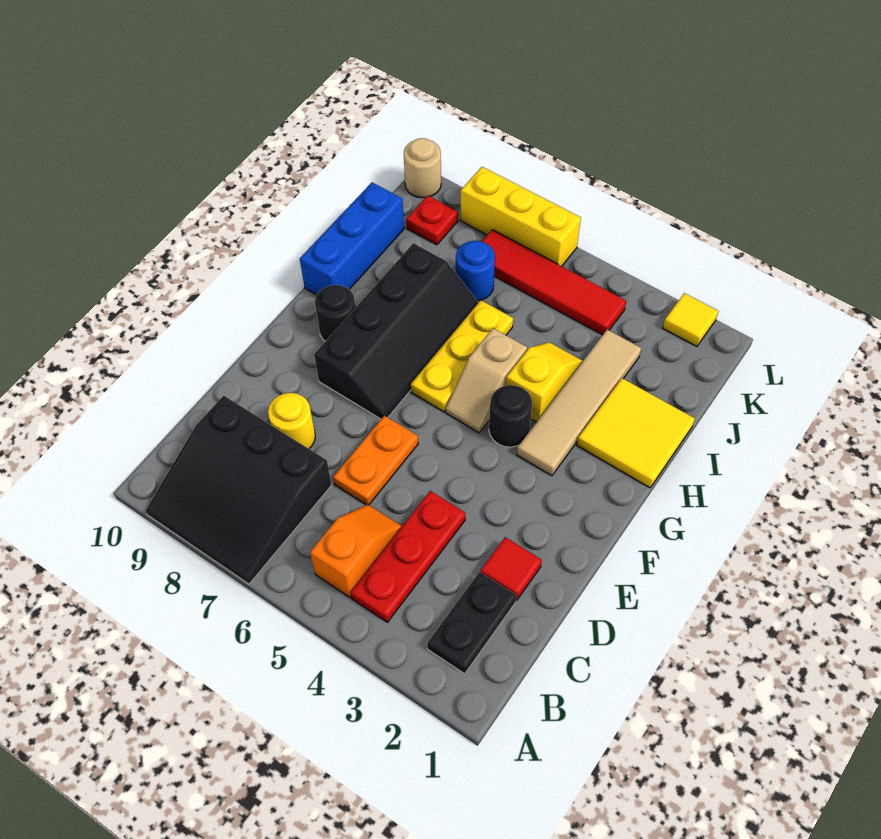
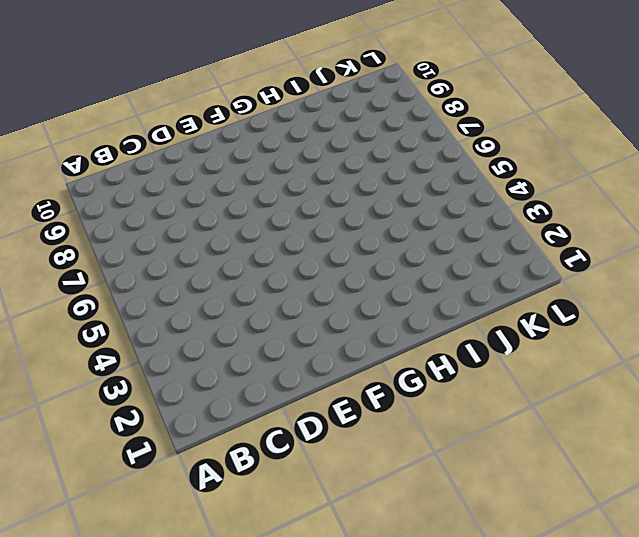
none -> black 3x3 slope [146,396,331,584]
none -> black 1x2 plate [427,572,516,674]
none -> red 1x3 plate [351,491,465,622]

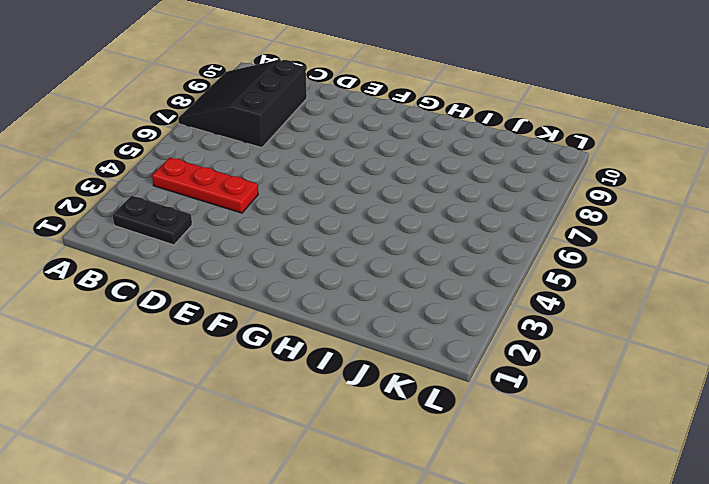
none -> orange 1x2 slope [310,505,402,597]
none -> red 1x1 tile [481,537,542,600]
none -> orange 1x2 plate [333,416,418,505]

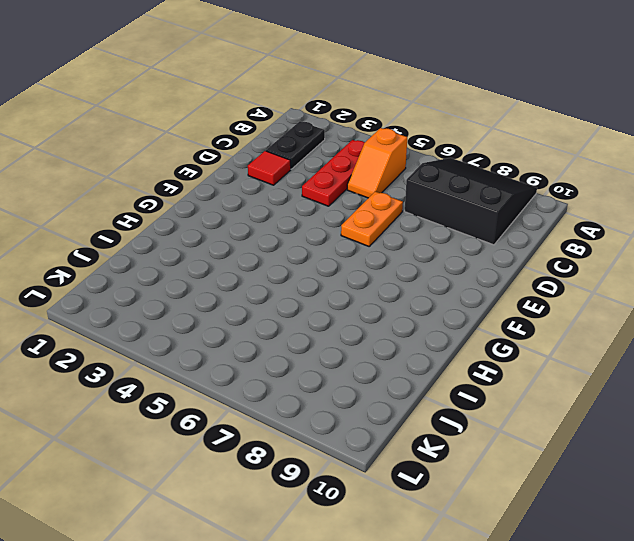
none -> yellow 1x1 round brick [268,393,315,449]
none -> black 2x4 slope [314,243,478,419]
none -> tan 1x4 tile [517,330,641,476]

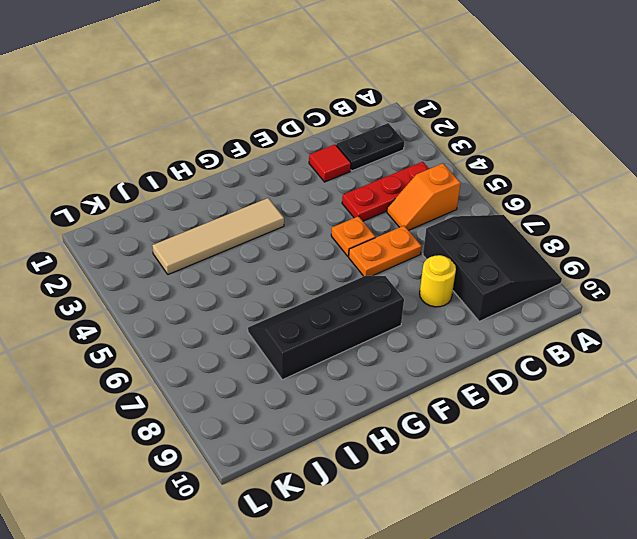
orange 1x1 plate [331,216,375,256] -> none
none -> black 1x1 round brick [489,385,532,447]
none -> tan 1x2 slope [446,328,527,433]
none -> yellow 1x3 plate [411,300,513,412]

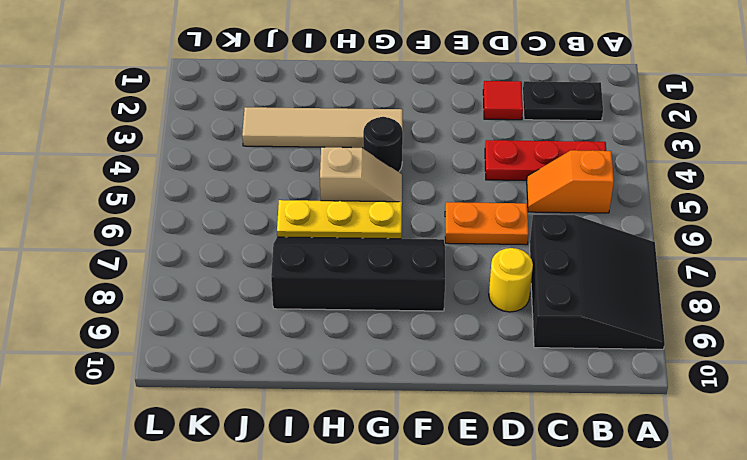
none -> black 1x1 round brick [315,285,356,341]
none -> yellow 2x2 tile [577,378,695,488]
none -> yellow 1x2 slope [506,342,583,422]

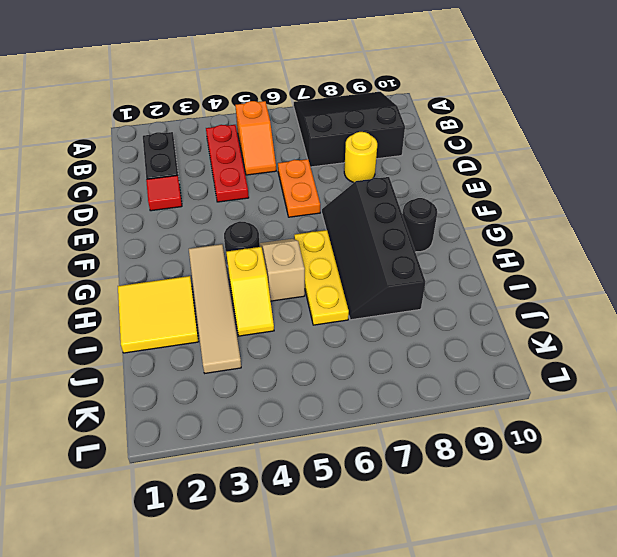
none -> blue 1x3 brick [300,182,404,295]
none -> blue 1x1 round brick [456,241,495,301]
none -> red 1x4 tile [482,230,626,335]

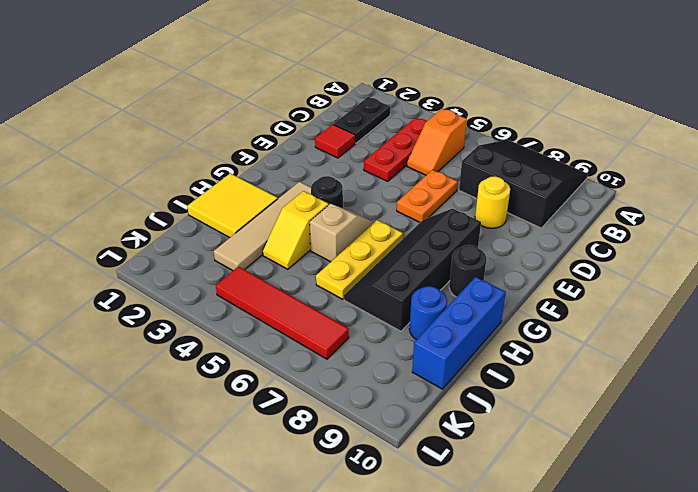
blue 1x1 round brick [409,286,447,340] -> blue 1x1 round brick moved to [456,241,495,301]
none -> red 1x1 plate [406,196,458,245]
none -> yellow 1x1 tile [663,293,718,346]
none -> yellow 1x3 brick [461,167,581,266]

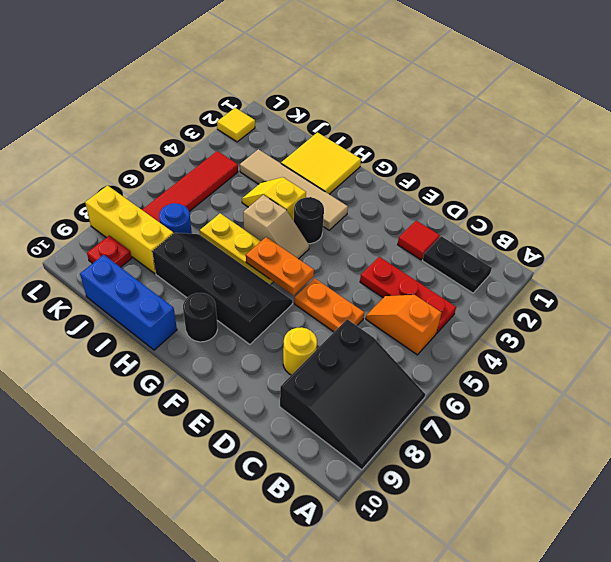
orange 1x2 plate [246,237,314,296] -> none
yellow 1x3 brick [85,186,174,274] -> yellow 1x3 brick turned to [461,167,581,266]
none -> tan 1x1 round brick [404,138,441,198]

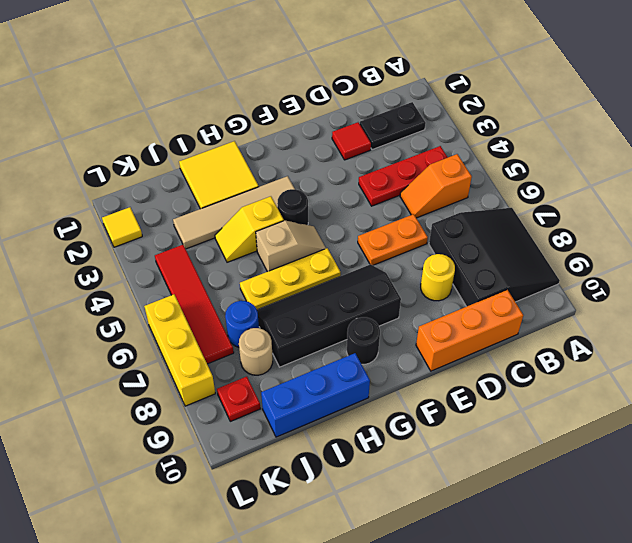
orange 1x3 brick [416,290,523,371] -> none
tan 1x1 round brick [239,328,273,375] -> tan 1x1 round brick moved to [404,138,441,198]

